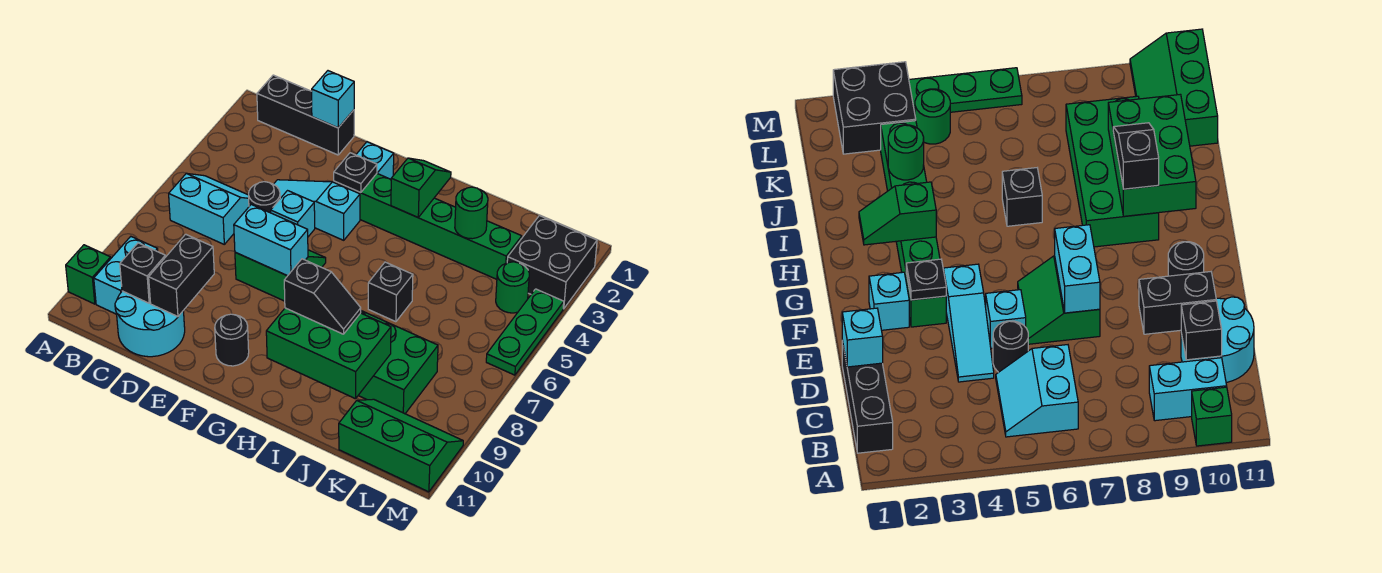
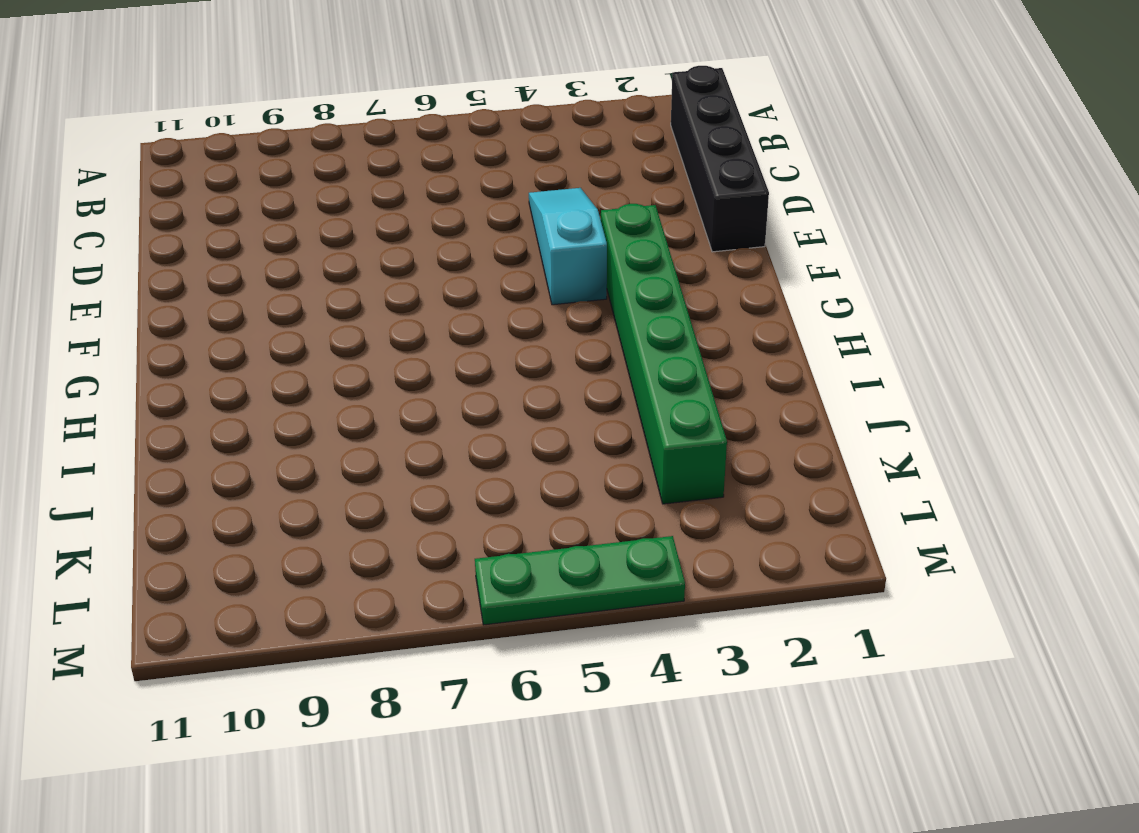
black 1x4 brick [671,66,769,252] -> black 1x3 brick [257,75,354,155]
none -> green 1x1 brick [66,245,111,304]
none -> cyan 2x2 slope [169,173,249,244]
none -> cyan 1x2 brick [94,237,158,314]

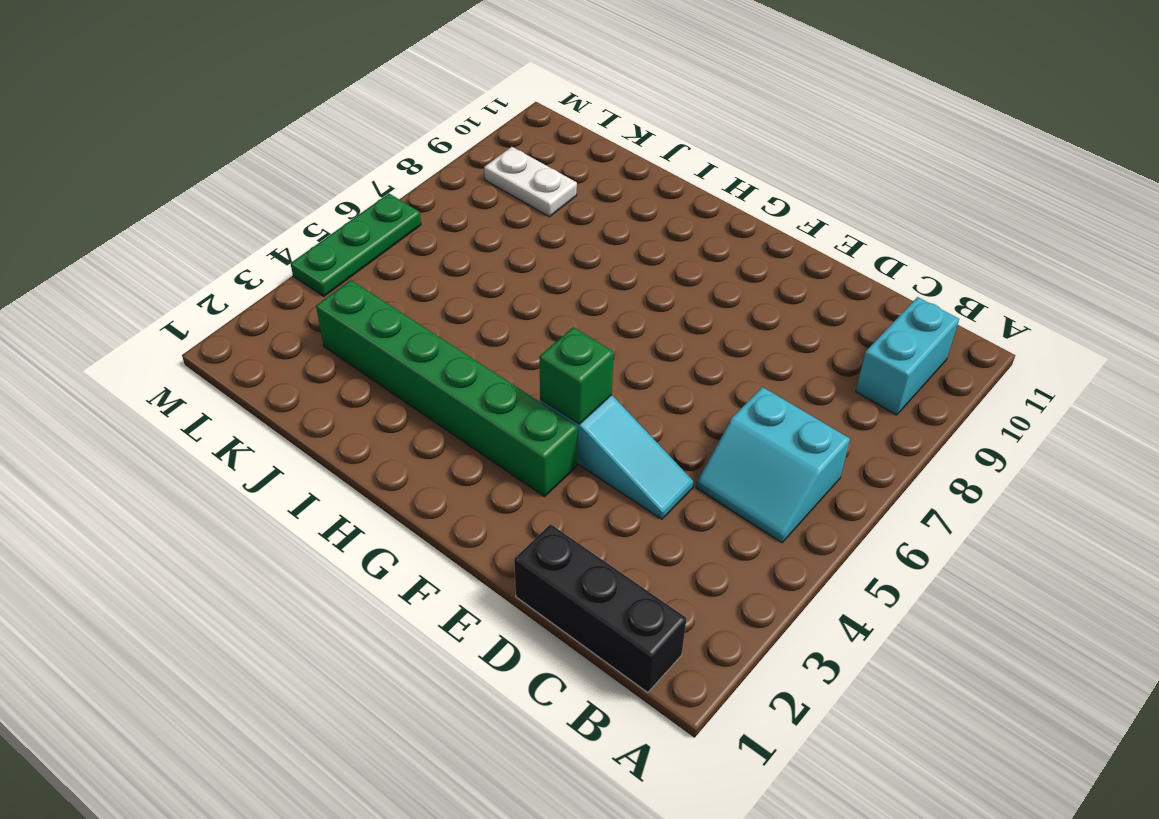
green 1x1 brick [539,327,614,424] -> green 1x1 brick moved to [66,245,111,304]
white 1x2 plate [484,147,577,217] -> green 2x4 brick [358,311,438,414]
none -> cyan 2x2 round brick [115,291,185,357]
none -> black 1x1 round brick [249,182,280,213]
none -> cyan 1x1 brick [271,191,315,237]

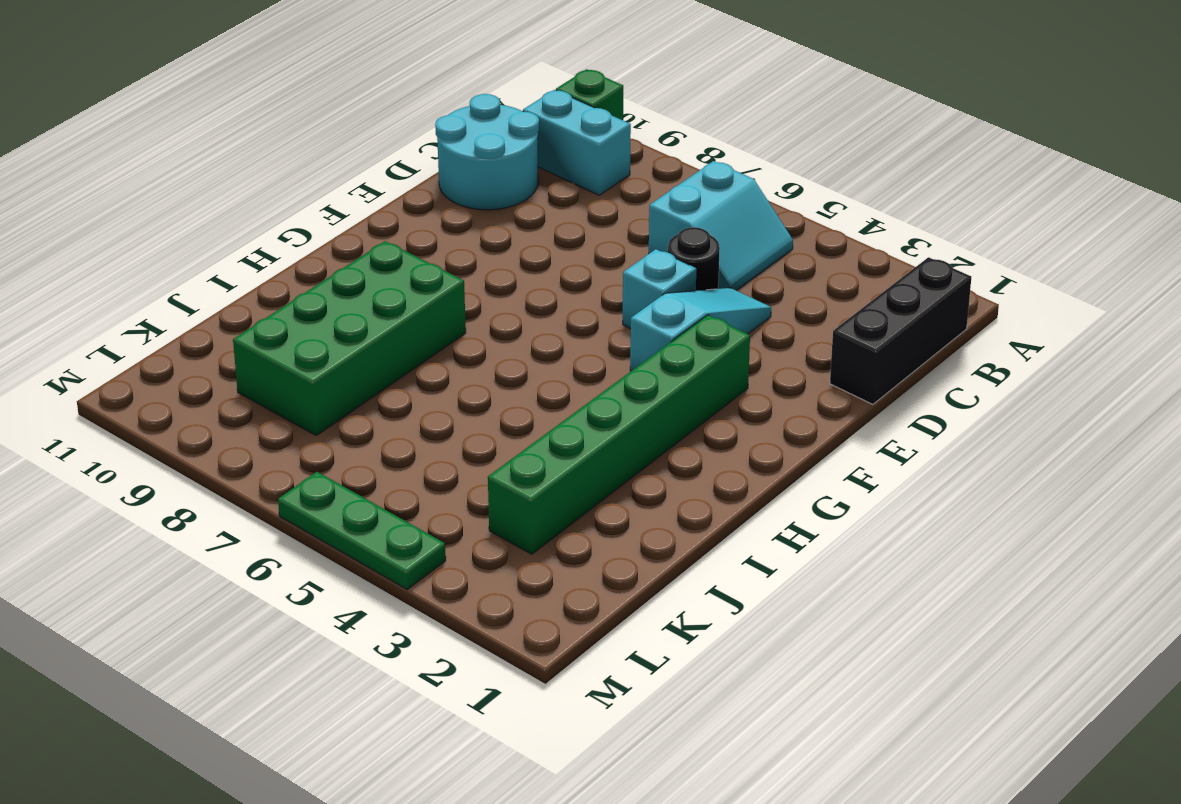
none -> green 2x2 slope [235,250,326,301]
none -> cyan 1x1 brick [356,142,394,179]
none -> black 1x1 round brick [215,314,249,366]

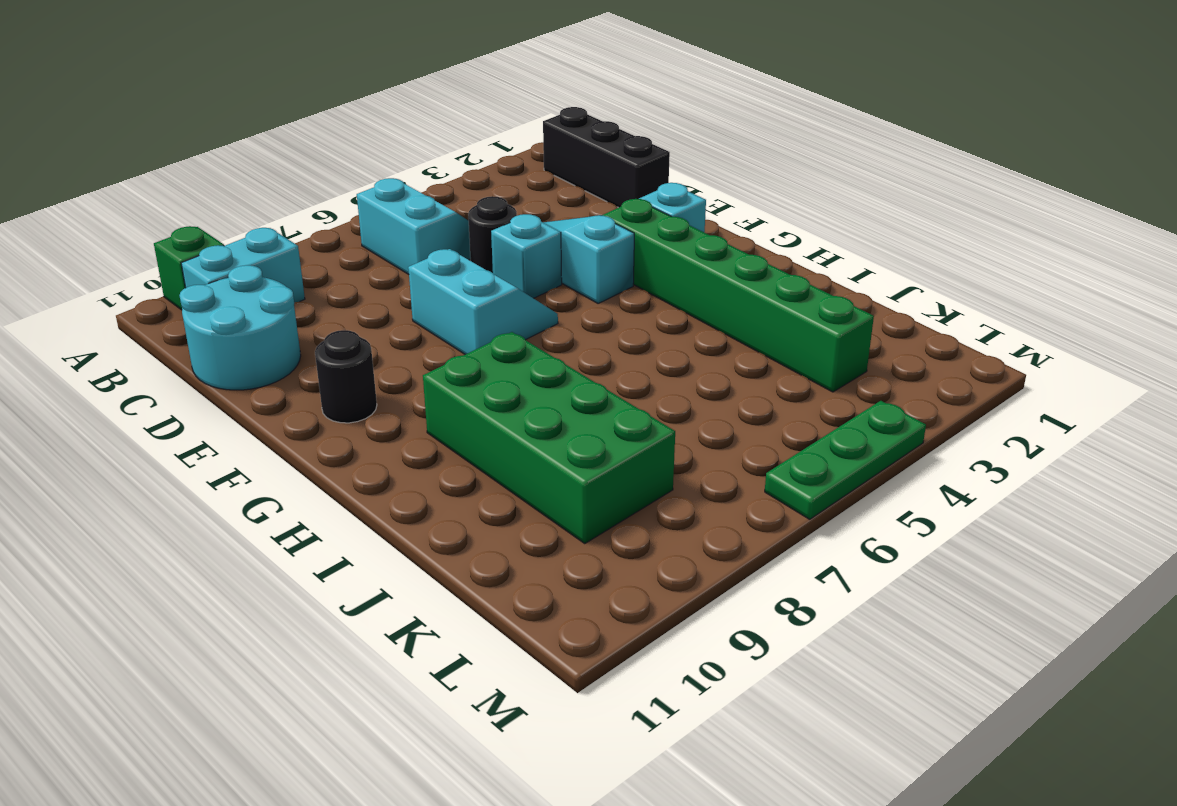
cyan 2x2 slope [408,249,558,355] -> green 2x2 slope [235,250,326,301]
none -> black 1x1 brick [368,262,413,322]
none -> green 2x3 slope [339,399,463,492]
none -> black 2x2 brick [507,215,597,309]

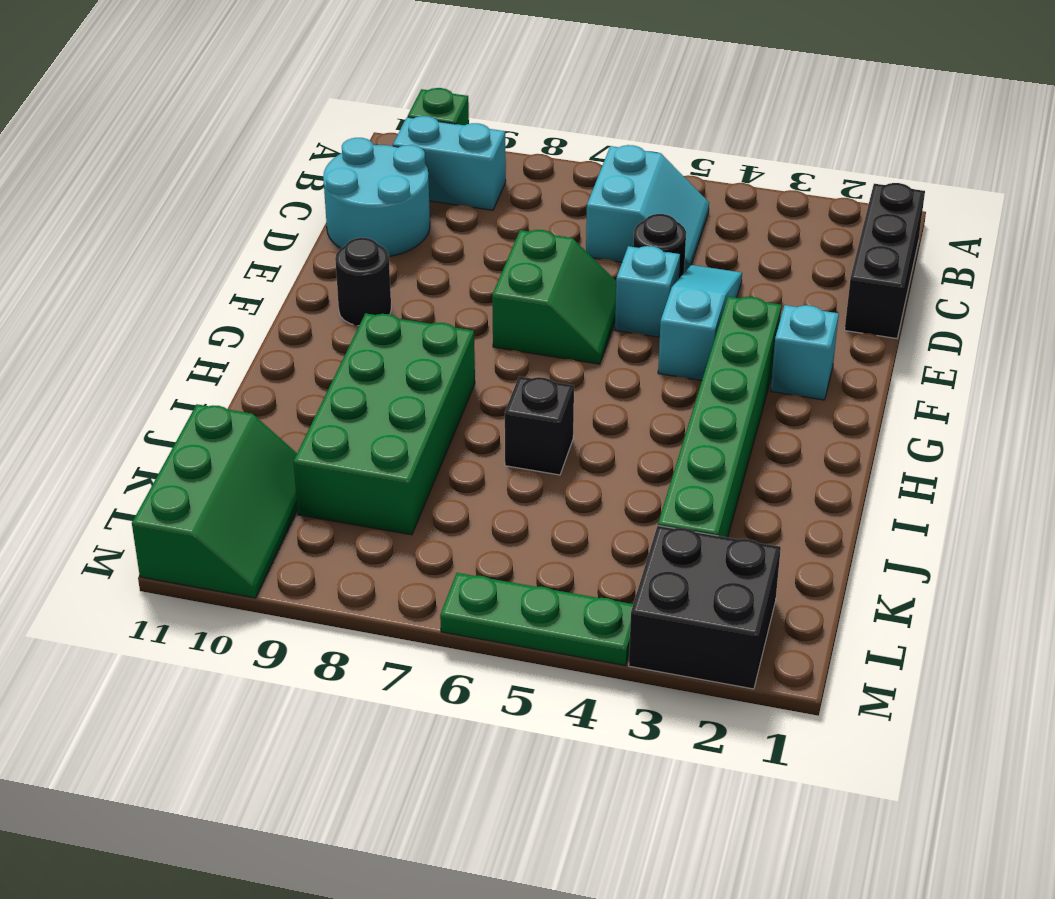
none -> green 1x1 round brick [496,262,529,313]
none -> black 1x1 brick [120,243,165,303]
none -> cyan 1x1 brick [312,71,354,128]

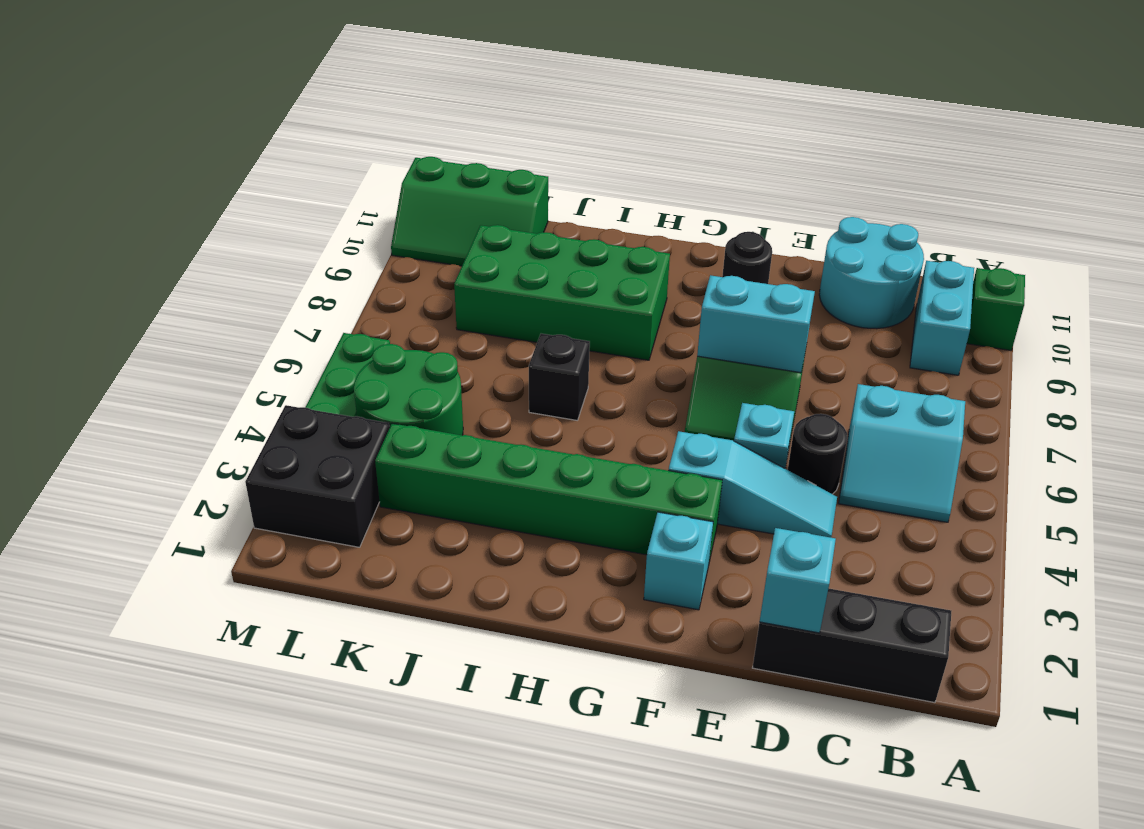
green 2x2 round brick [354,344,463,435] -> green 1x1 round brick [496,262,529,313]
none -> black 1x1 brick [120,243,165,303]
none -> black 1x2 brick [149,234,214,317]
none -> black 1x1 plate [334,153,377,193]

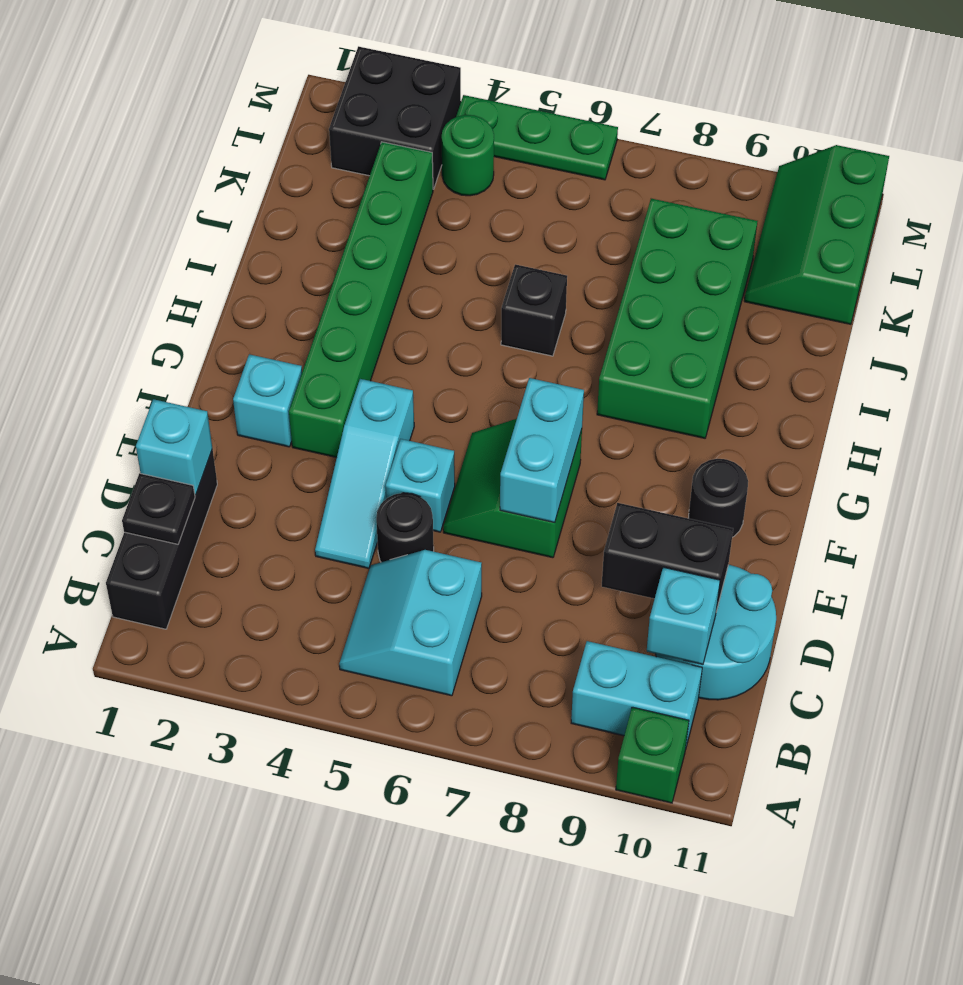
black 1x1 plate [122,473,195,544] -> black 1x1 plate moved to [334,153,377,193]
cyan 1x1 brick [647,567,720,665] -> black 1x1 brick [120,243,165,303]
none -> green 1x2 slope [391,158,451,217]
none -> green 2x3 brick [266,308,391,399]
none -> green 1x1 round brick [455,187,488,239]

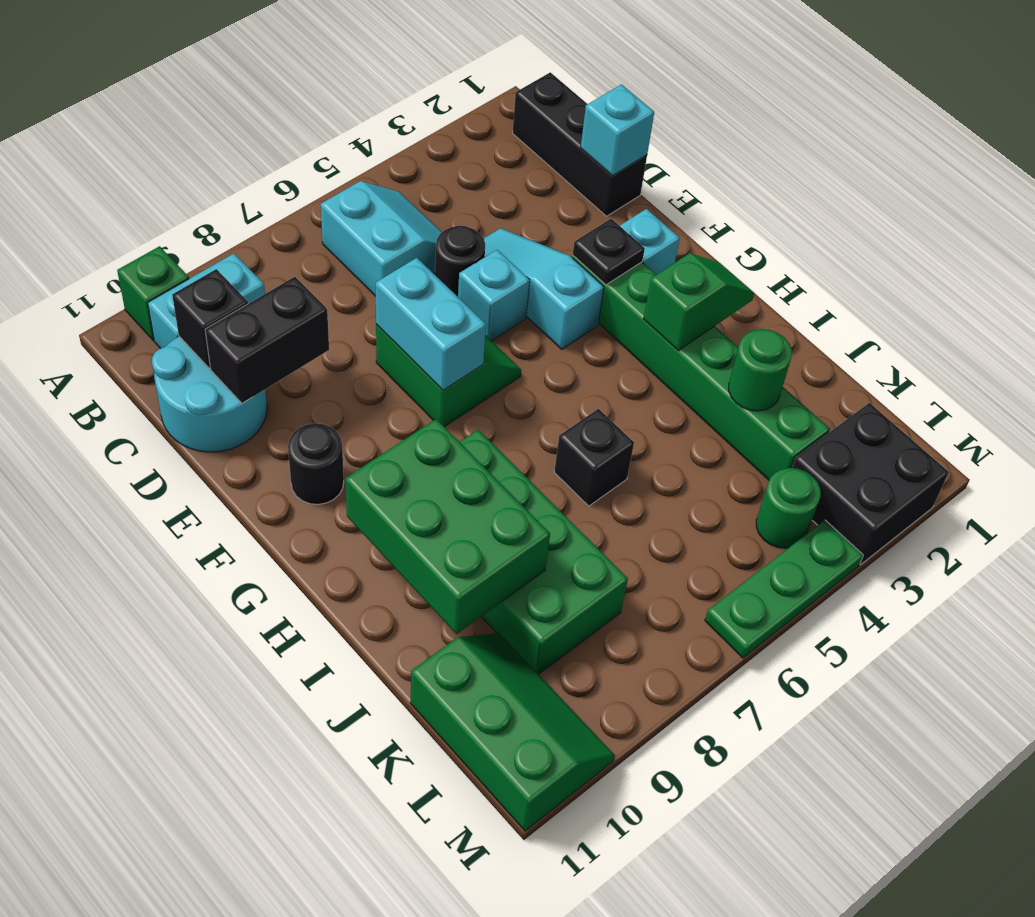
none -> black 1x2 slope [284,259,361,334]

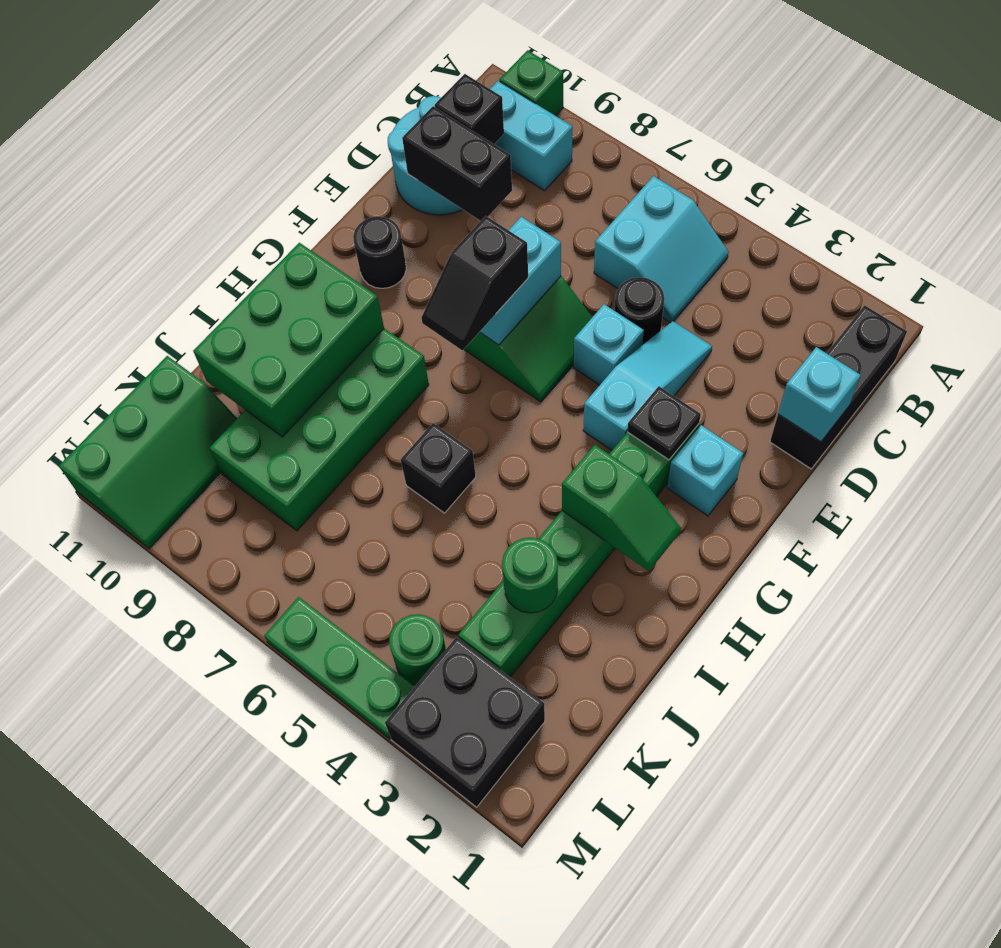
black 1x2 slope [421,216,528,350] -> black 1x2 slope moved to [284,259,361,334]

